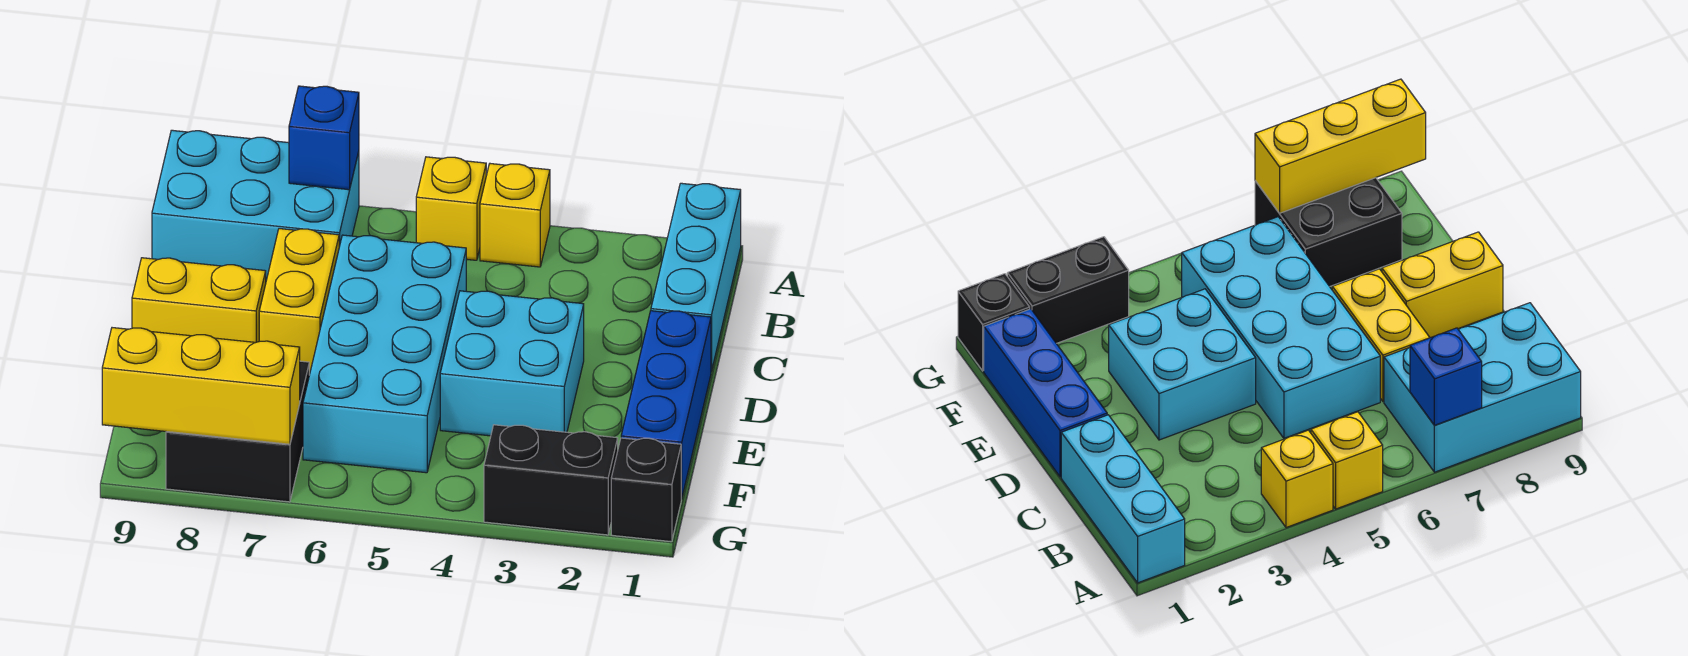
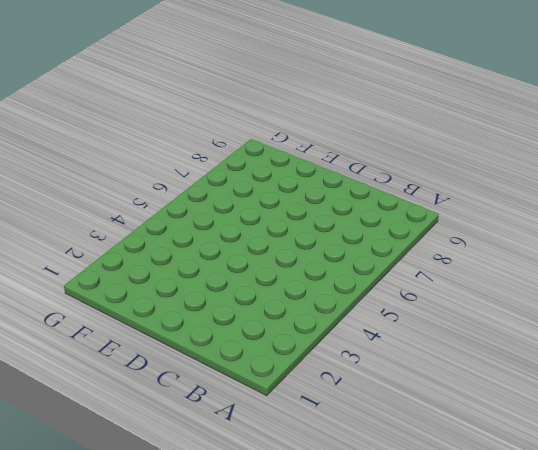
none -> cyan 1x3 brick [651,183,741,372]
none -> yellow 1x1 brick [480,164,550,267]
none -> yellow 1x1 brick [416,157,486,260]

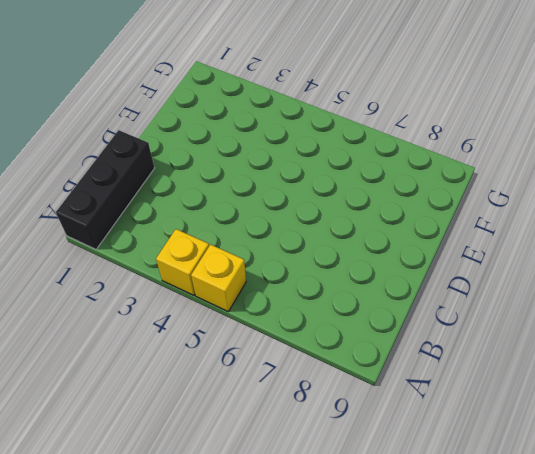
black 1x3 brick [56,130,154,249] -> cyan 1x3 brick [651,183,741,372]
none -> cyan 2x3 brick [152,130,359,280]
none -> cyan 2x4 brick [303,235,466,473]
none -> yellow 1x2 brick [259,229,339,374]

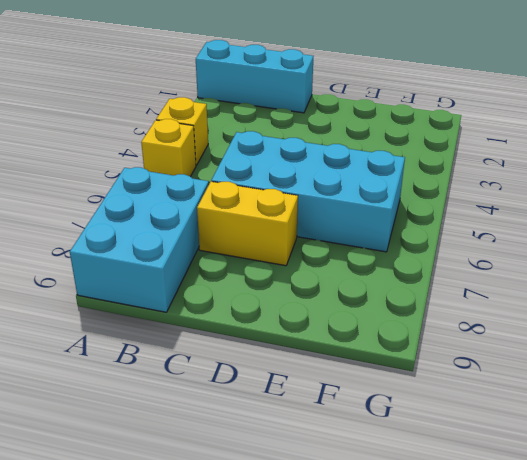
none -> blue 1x3 brick [621,311,711,499]
none -> cyan 2x2 brick [440,291,584,436]
none -> yellow 1x2 brick [132,258,266,342]

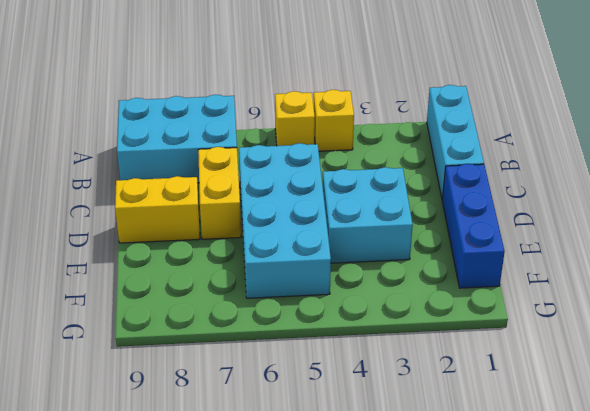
none -> black 2x2 brick [166,361,309,502]
none -> black 1x1 brick [611,438,681,542]
none -> black 1x2 brick [484,425,618,535]

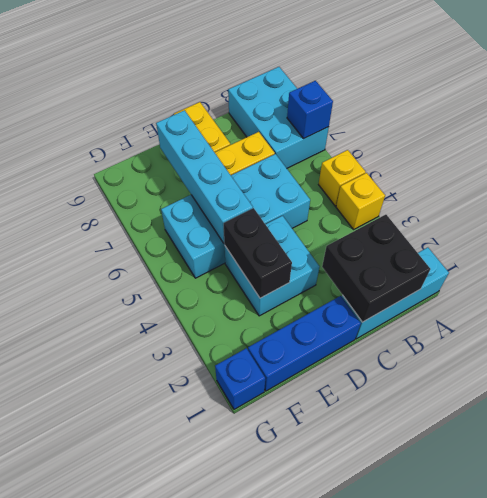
black 2x2 brick [322,215,430,322] -> black 2x2 brick moved to [166,361,309,502]
black 1x2 brick [224,208,292,298] -> black 1x2 brick moved to [484,425,618,535]
cyan 1x4 brick [156,110,253,243] -> none
blue 1x1 brick [215,348,265,409] -> black 1x1 brick [611,438,681,542]
none -> yellow 1x3 brick [102,328,300,444]

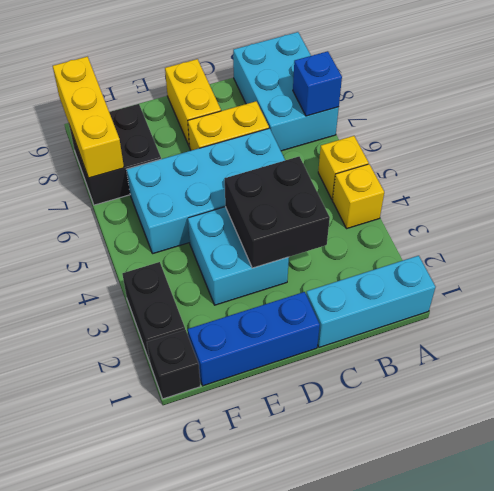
black 2x2 brick [224,157,330,268] -> none

